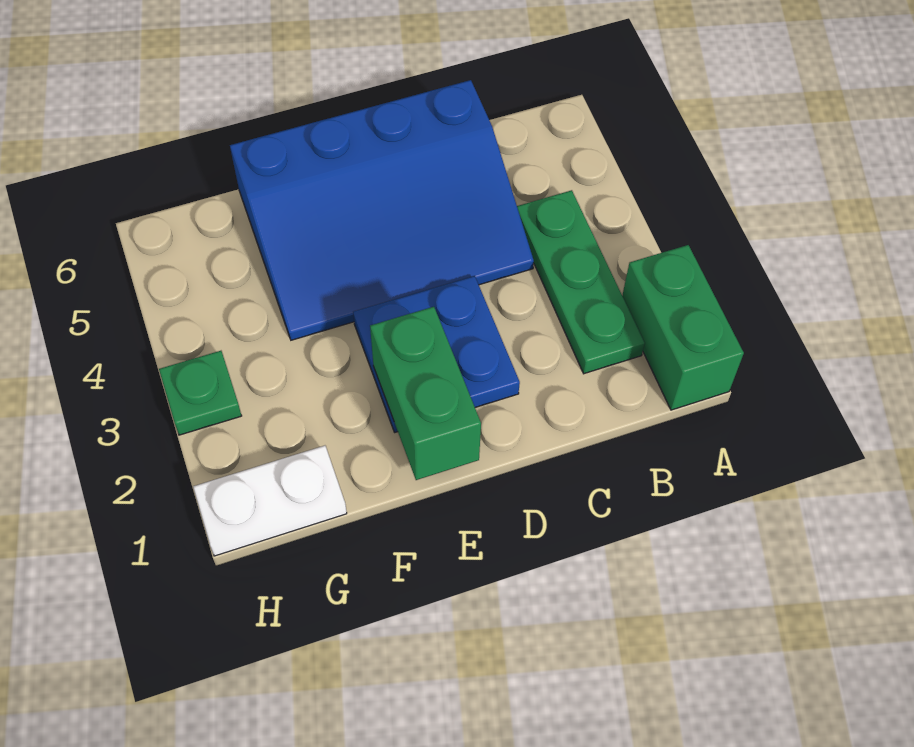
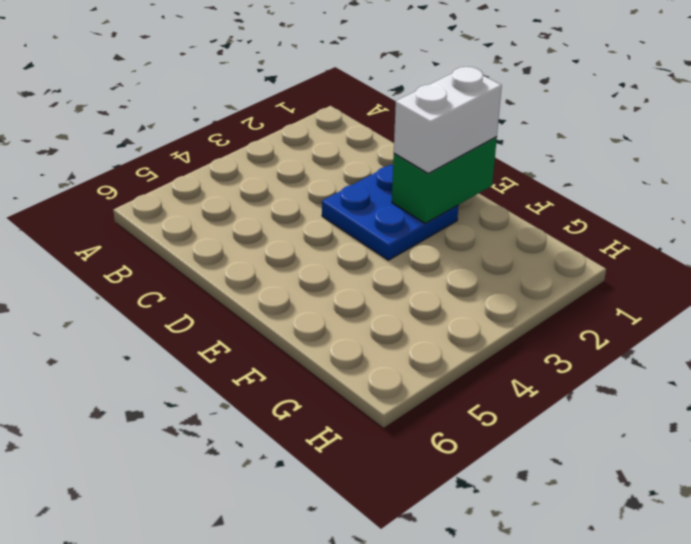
white 1x2 brick [394,67,502,173] -> none
none -> green 1x2 brick [622,245,744,410]
none -> green 1x3 plate [517,190,645,374]

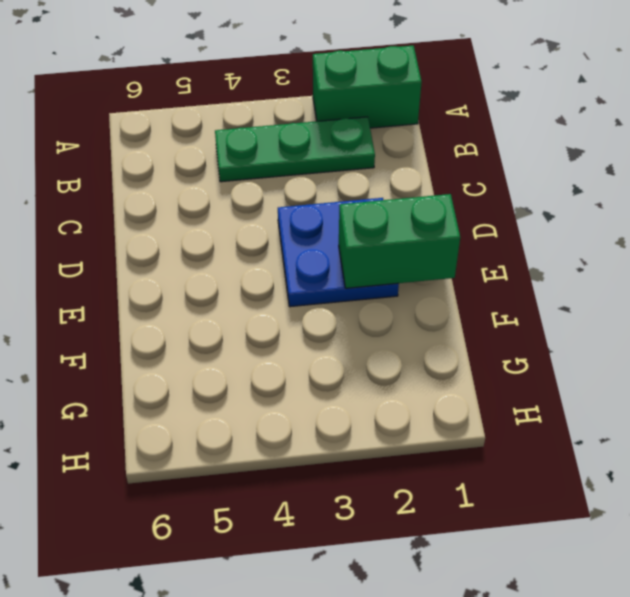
none -> blue 3x4 slope [230,80,534,340]
none -> white 1x2 plate [193,446,347,556]

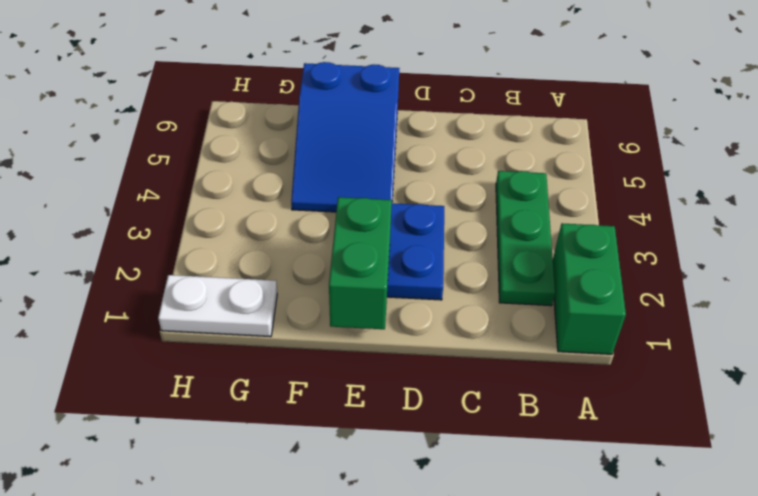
blue 2x3 slope [291,62,400,212] -> blue 3x4 slope [230,80,534,340]
none -> green 1x1 plate [159,351,242,435]

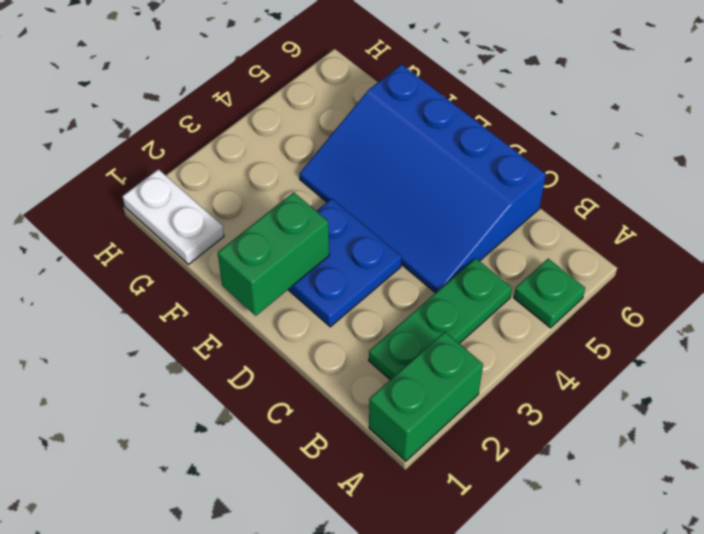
green 1x1 plate [514,259,585,328] -> green 1x1 plate moved to [159,351,242,435]

